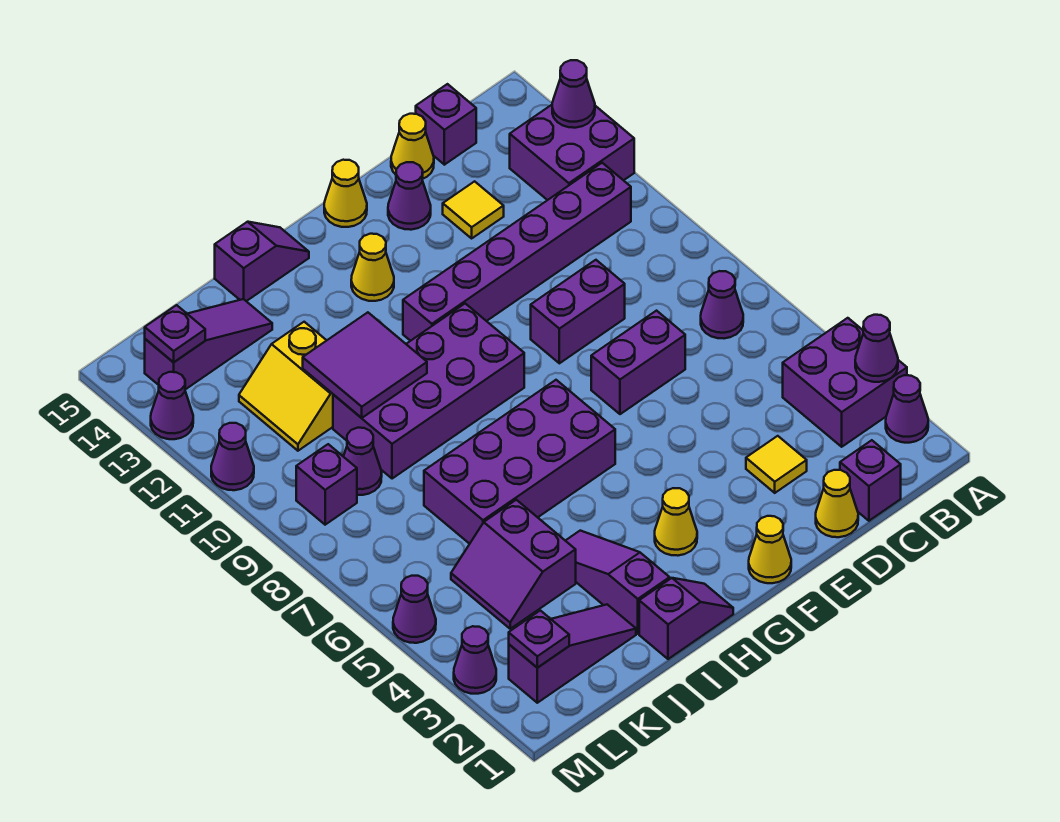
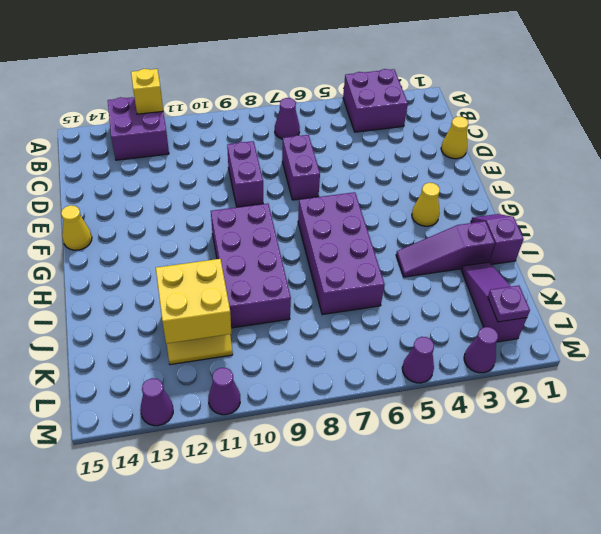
yellow 1x1 brick [131,69,163,114] -> none
yellow 2x2 brick [156,259,232,344] -> purple 2x2 tile [303,312,427,418]
none -> purple 1x1 cone [886,375,928,443]
none -> purple 1x6 brick [403,163,631,341]
none -> purple 1x1 brick [840,440,901,521]
none -> purple 1x1 brick [416,84,476,165]

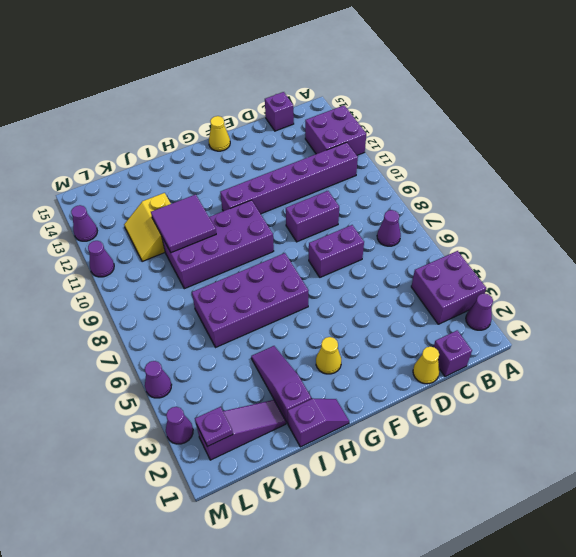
none -> yellow 1x1 tile [746,436,807,493]
none -> yellow 1x1 tile [443,181,504,238]
none -> yellow 1x1 cone [391,114,434,179]
none -> purple 1x1 cone [388,162,431,230]

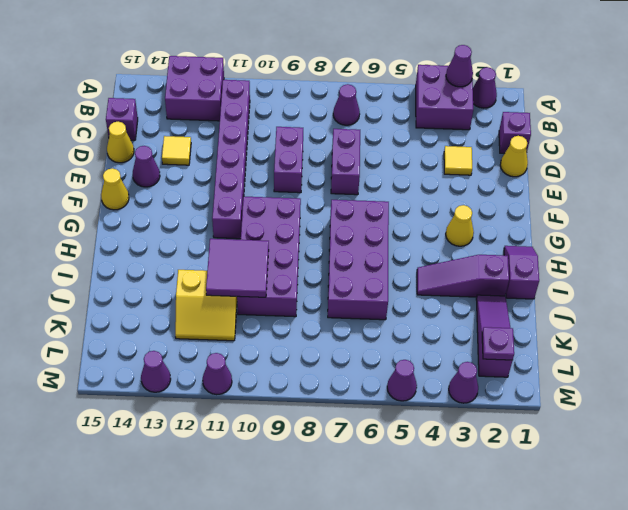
none -> yellow 1x1 cone [749,516,791,583]
none -> yellow 1x1 cone [351,234,394,301]
none -> purple 1x2 slope [215,222,309,301]
none -> purple 2x2 slope [451,500,576,629]

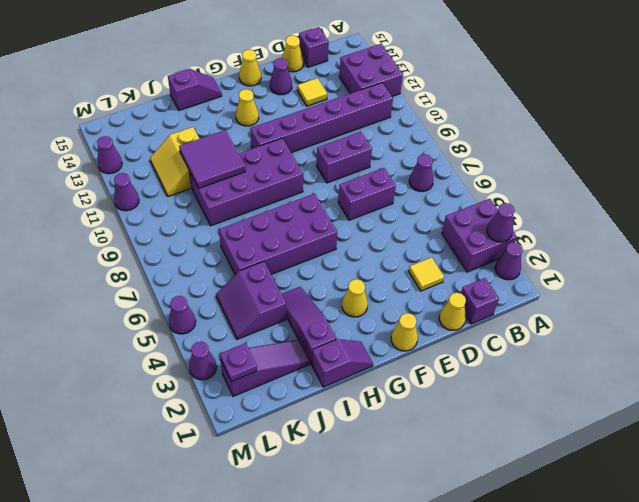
none -> purple 1x3 slope [145,299,272,390]
none -> purple 1x1 cone [343,428,382,495]
none -> purple 1x1 brick [296,444,357,525]
none -> purple 1x1 cone [552,60,595,128]

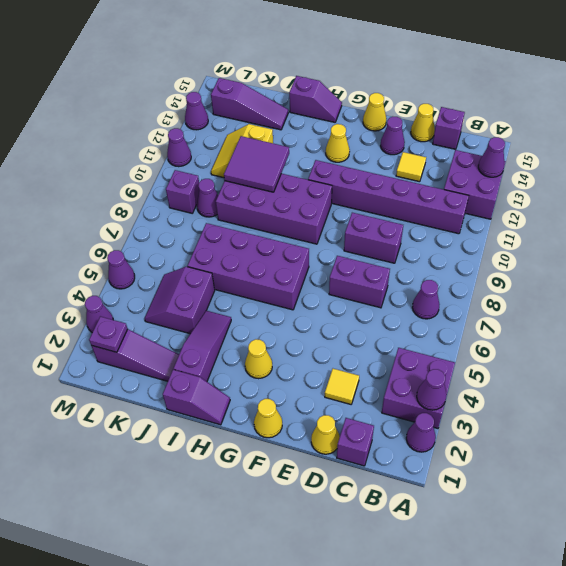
none -> purple 1x1 plate [145,305,205,362]

